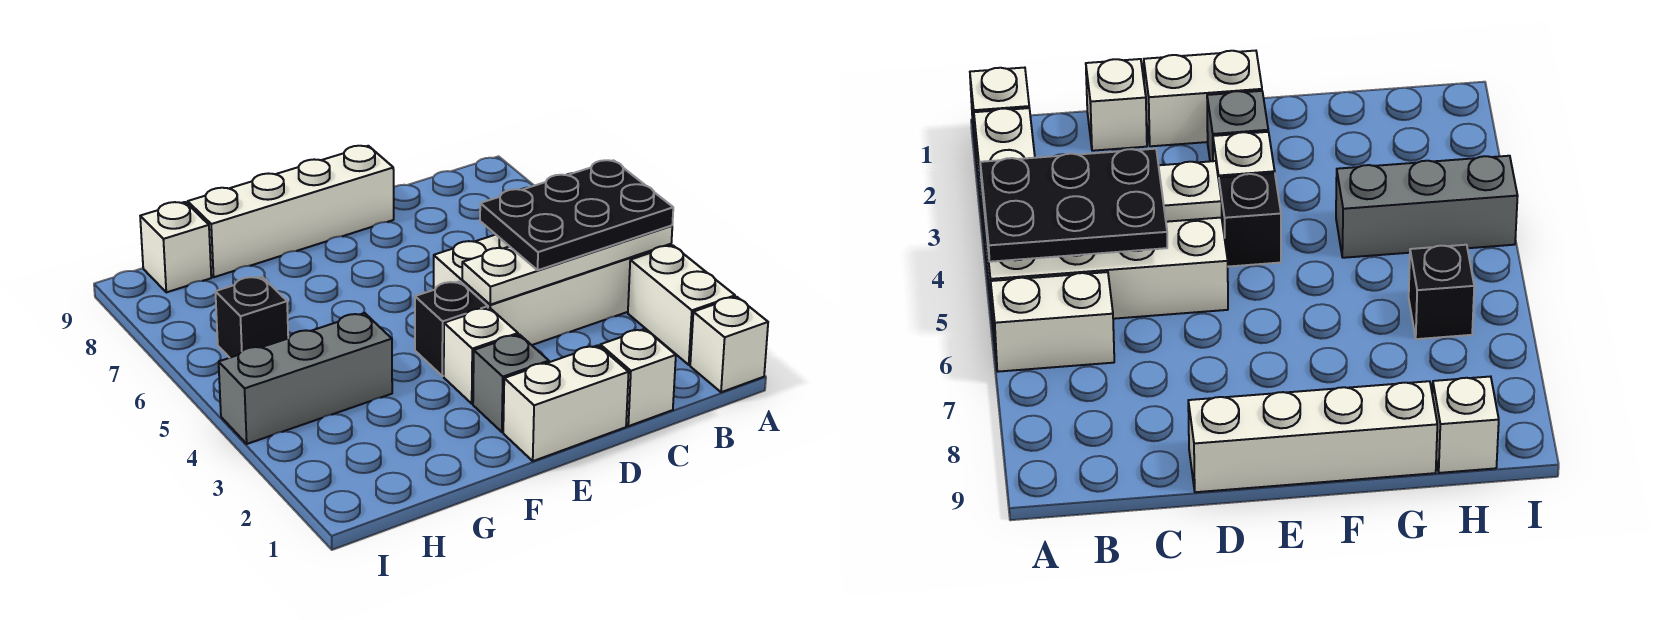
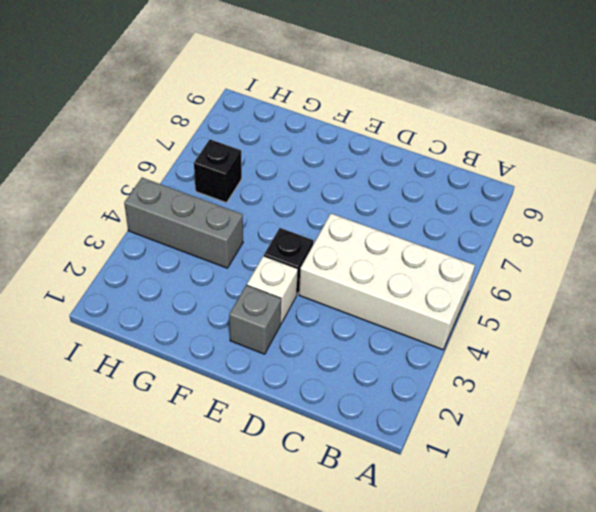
none -> white 1x1 brick [690,297,768,392]
none -> white 1x2 brick [628,245,735,365]
none -> white 1x2 brick [991,272,1114,372]

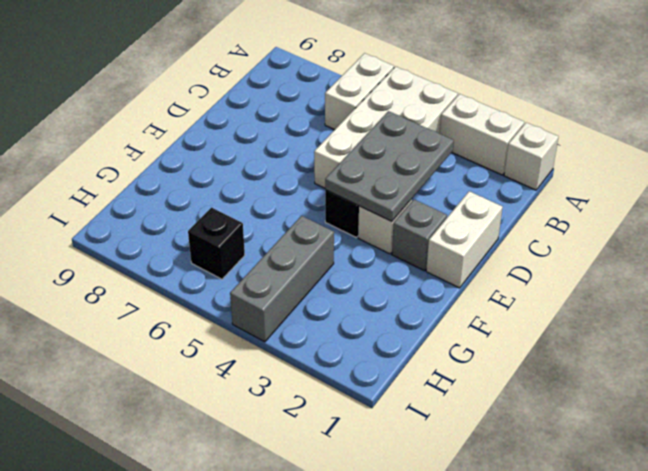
grey 2x3 plate [325,111,454,222] -> white 1x4 plate [462,226,672,305]
none -> white 1x1 brick [600,329,676,426]
none -> white 1x4 brick [188,146,394,277]
none -> white 1x1 brick [140,202,211,292]

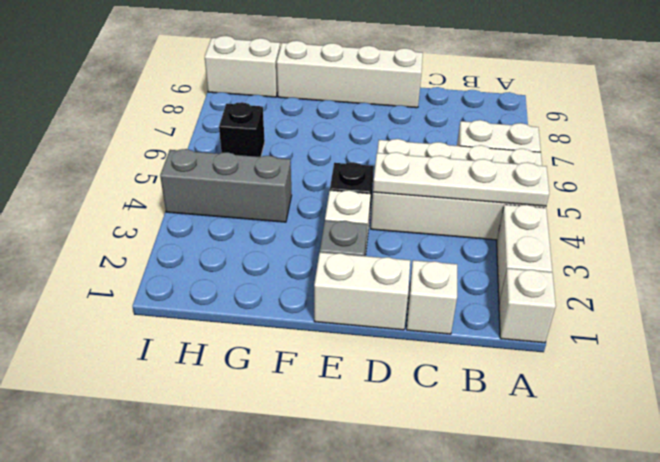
white 1x2 brick [205,36,280,97] -> white 1x1 brick [140,202,211,292]
none -> black 2x3 plate [480,160,673,270]

